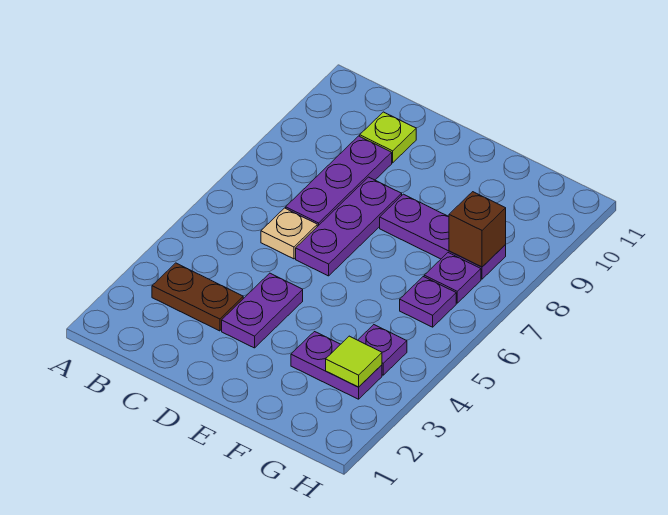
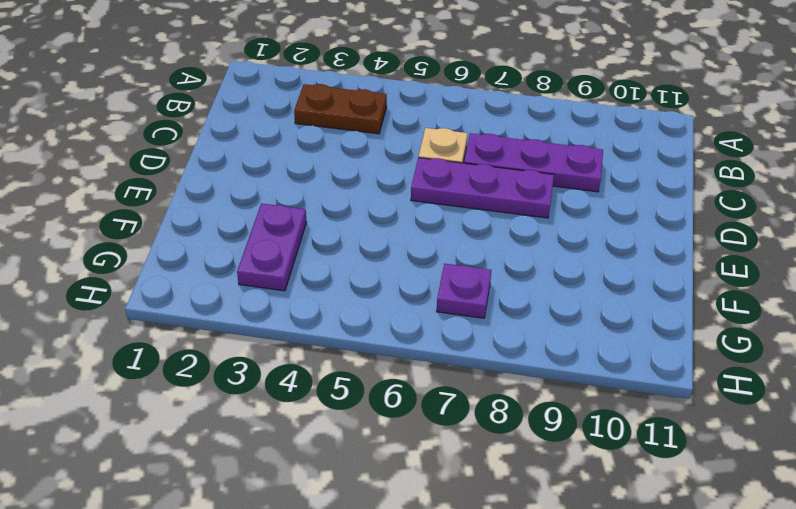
brown 1x2 plate [294,84,387,134] -> brown 1x2 plate turned to [152,263,243,331]
none -> lime 1x1 plate [360,112,416,163]
none -> purple 1x2 plate [222,273,303,348]
none -> purple 1x3 plate [380,194,506,279]

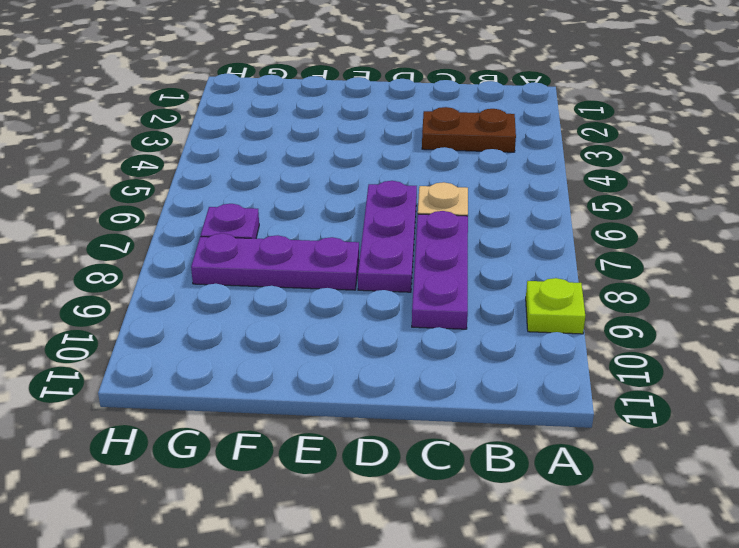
lime 1x1 plate [526,278,585,334] -> lime 1x1 plate moved to [360,112,416,163]
none -> purple 1x2 plate [222,273,303,348]
none -> purple 1x2 plate [291,332,382,399]
none -> purple 1x1 plate [358,325,407,375]

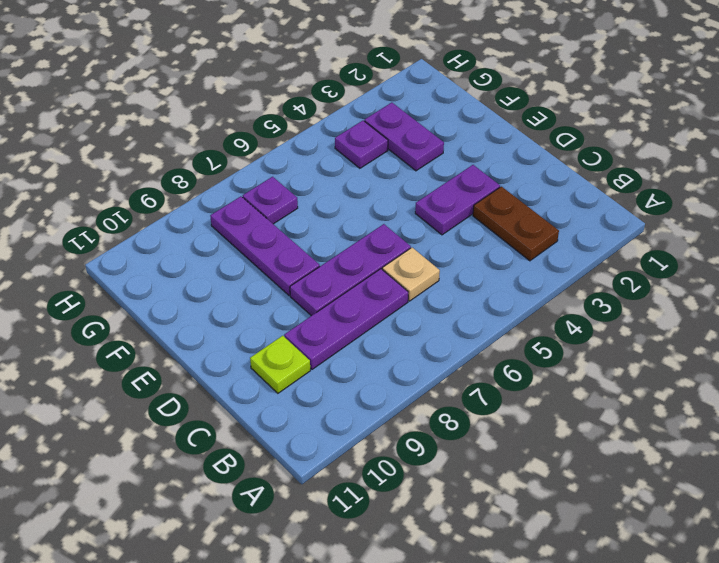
none -> purple 1x1 plate [400,277,456,327]
none -> lime 1x1 tile [326,336,382,387]
none -> brown 1x1 brick [449,192,506,267]

